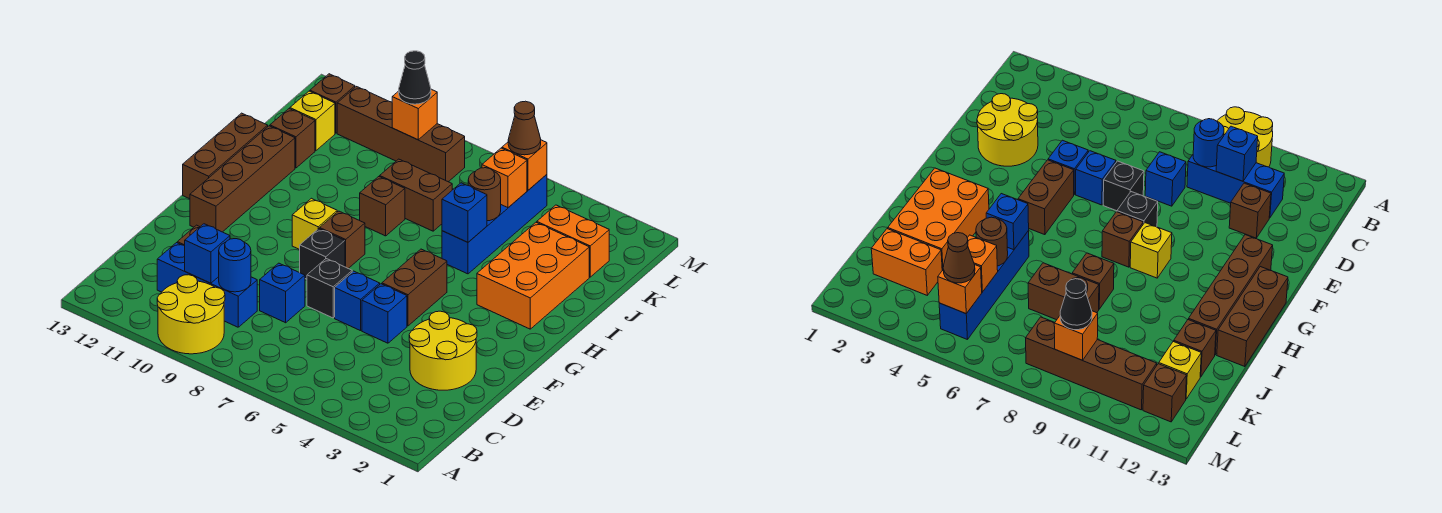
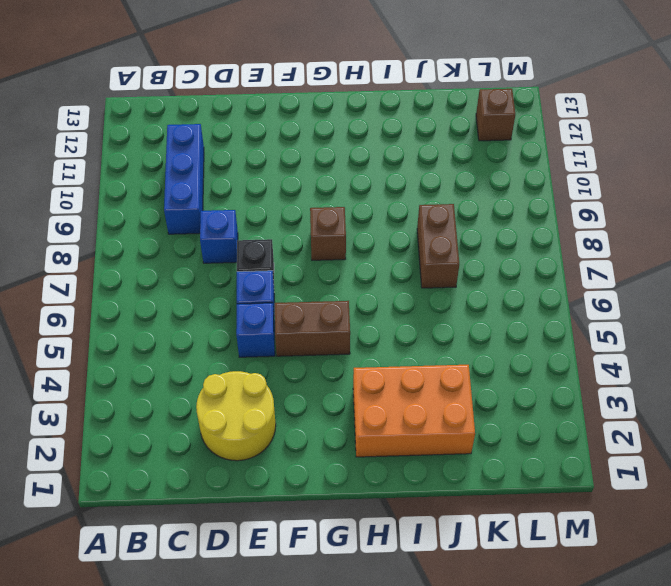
none -> yellow 2x2 round brick [157,275,225,354]
none -> brown 1x1 brick [1229,183,1271,238]
none -> black 1x1 brick [300,229,345,279]
none -> brown 1x4 brick [190,126,295,232]

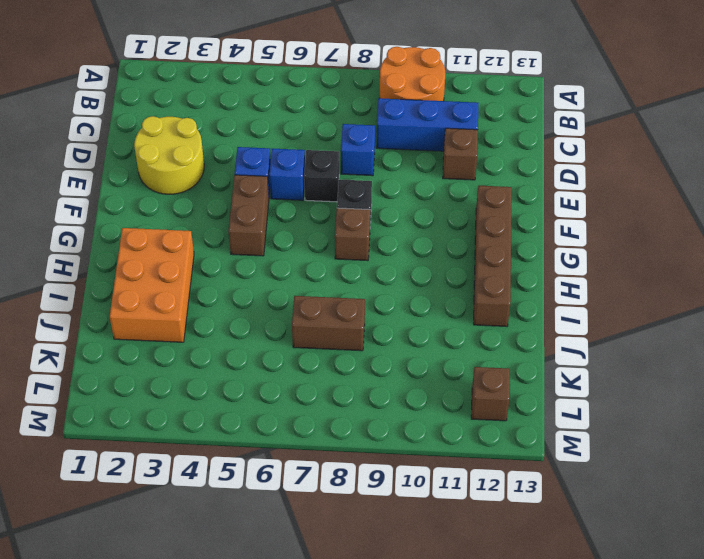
orange 2x2 round brick [380,47,445,101] -> yellow 2x2 round brick [157,275,225,354]
none -> yellow 1x1 brick [292,198,337,249]
none -> brown 1x3 brick [183,113,268,199]
none -> blue 1x4 brick [442,175,547,274]
none -> brown 1x1 brick [360,177,405,236]

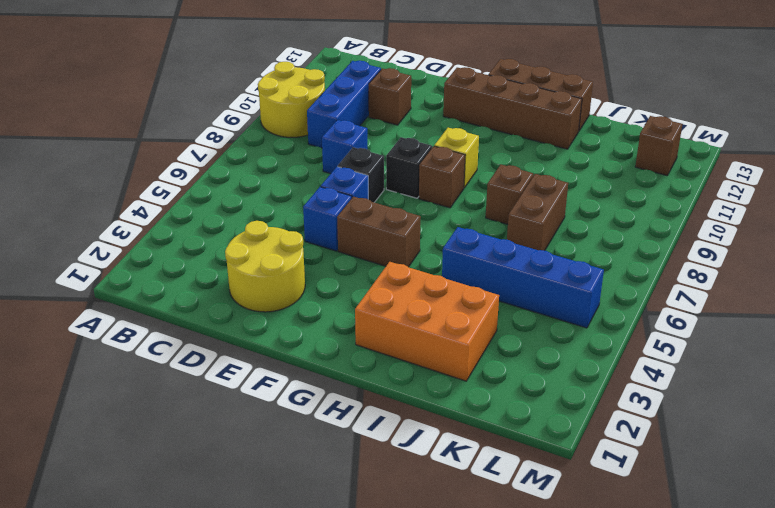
none -> brown 1x1 brick [270,109,315,168]
none -> orange 1x2 brick [537,205,609,277]
none -> yellow 1x1 brick [290,91,335,151]
none -> brown 1x4 brick [337,87,465,182]

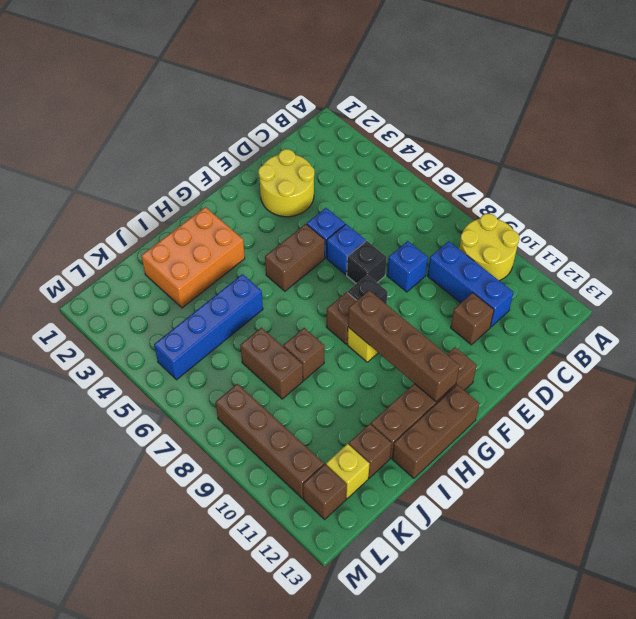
brown 1x4 brick [348,290,460,402] -> none
none -> orange 1x2 brick [537,205,609,277]
none -> blue 1x1 round brick [219,239,251,292]
none -> blue 1x1 brick [185,224,230,283]
none -> blue 1x1 brick [442,183,487,242]

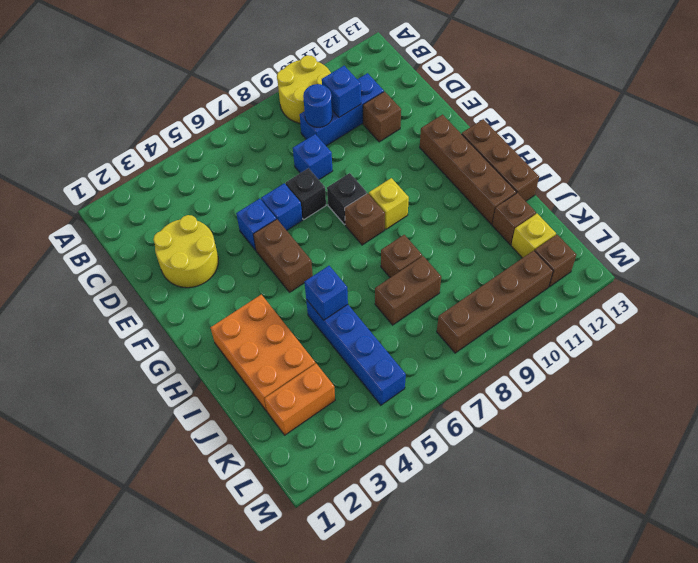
none -> brown 1x1 round brick [468,168,501,221]
none -> orange 1x1 brick [482,148,527,208]
none -> orange 1x1 brick [502,140,547,190]
none -> orange 1x1 brick [392,89,437,140]

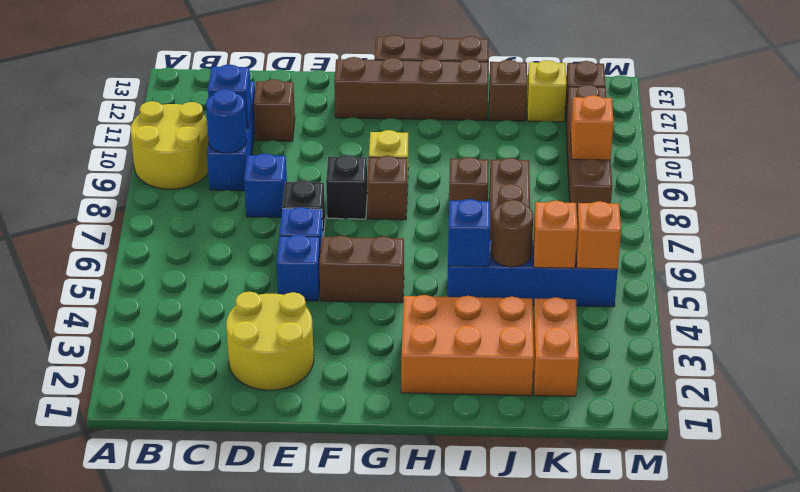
none -> brown 1x1 cone [508,101,541,155]
none -> black 1x1 cone [399,51,431,104]

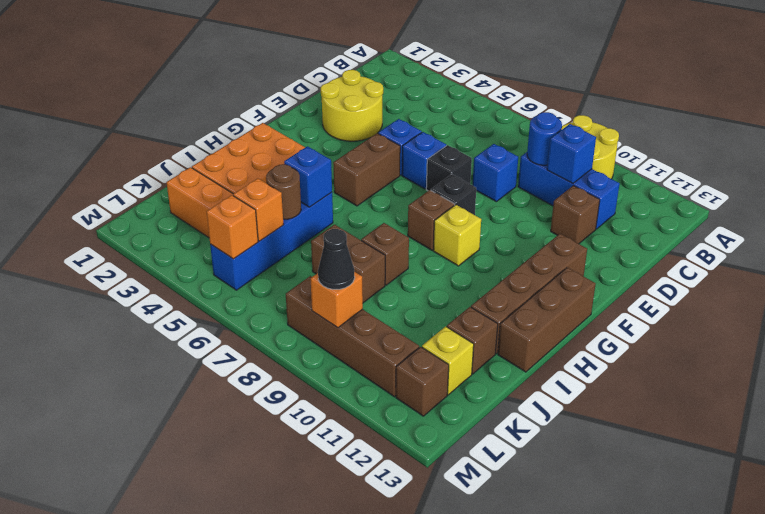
none -> brown 1x1 cone [508,101,541,155]

